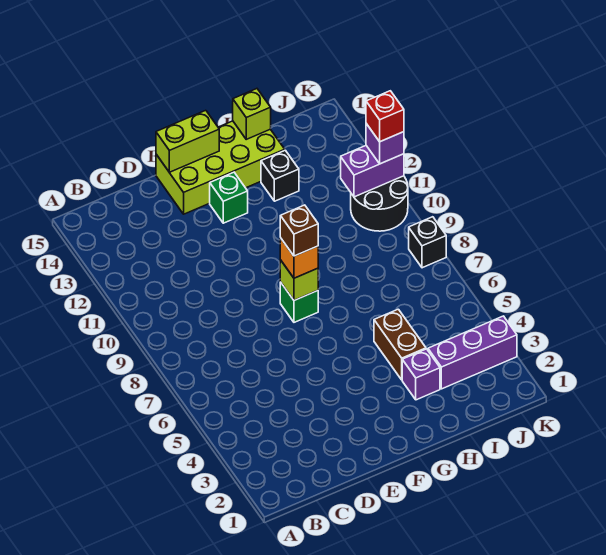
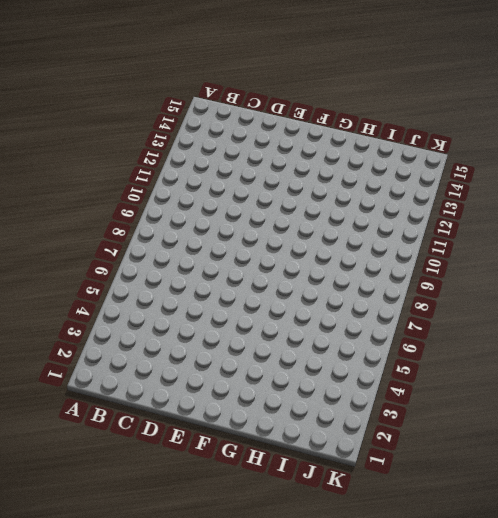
none -> lime 2x4 brick [156,121,285,214]
none -> green 1x1 brick [280,282,318,322]
none -> green 1x1 brick [210,172,248,223]

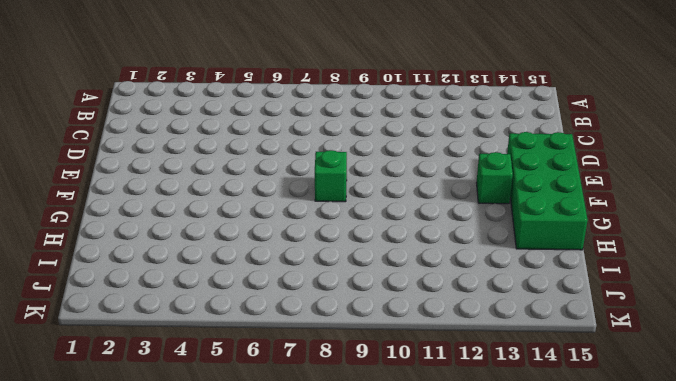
green 2x4 brick [507,132,588,250] -> lime 2x4 brick [156,121,285,214]
none -> purple 1x1 brick [402,349,440,400]
none -> brown 1x2 brick [374,309,426,380]
none -> black 1x1 brick [261,150,299,201]

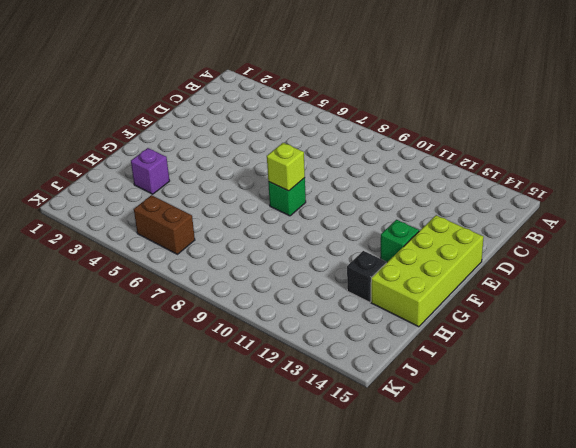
brown 1x2 brick [134,195,195,254] -> brown 1x2 brick moved to [374,309,426,380]
none -> purple 1x3 brick [428,316,517,389]
none -> black 2x2 round brick [351,176,408,231]
none -> black 1x1 brick [409,217,446,268]

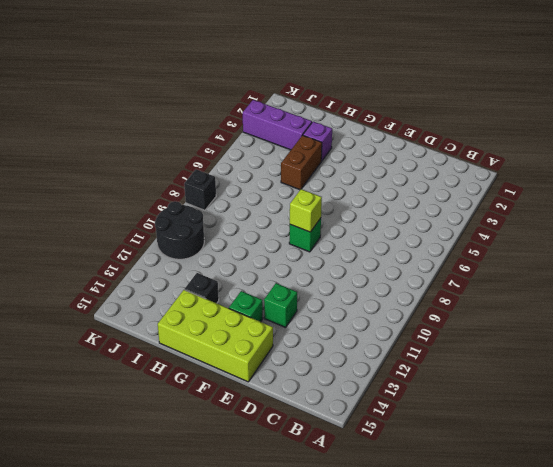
green 1x1 brick [264,283,297,328] -> none
none -> lime 1x2 brick [156,110,219,172]
none -> lime 1x1 brick [233,89,271,139]
none -> purple 1x2 brick [341,146,404,197]

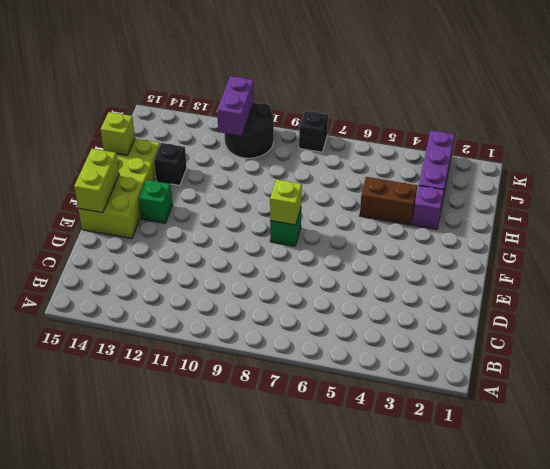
none -> orange 1x1 brick [280,238,318,278]
none -> purple 1x1 brick [366,124,404,164]
none -> brown 1x1 brick [280,205,318,256]

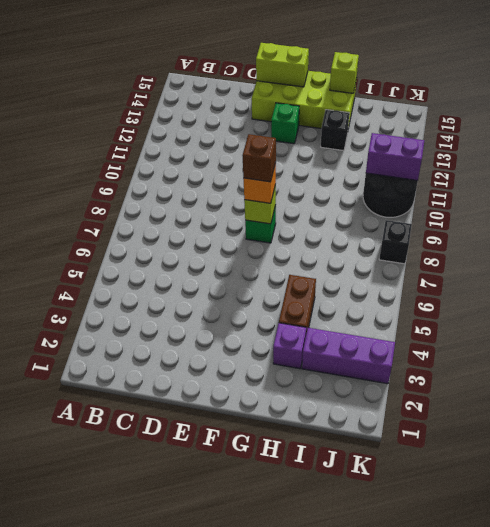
none -> purple 1x1 brick [366,124,404,164]
none -> red 1x1 brick [366,91,404,142]

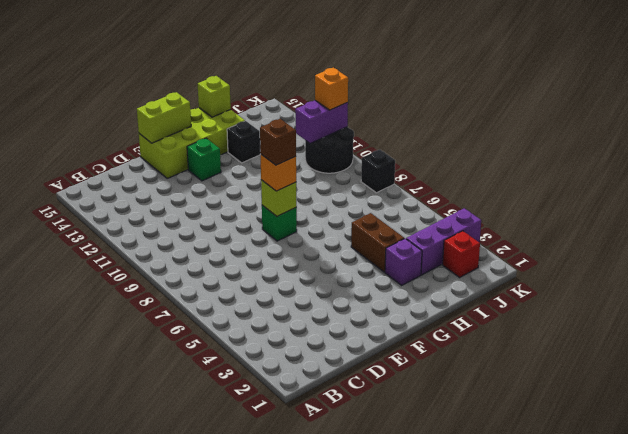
red 1x1 brick [443,231,480,277] -> red 1x1 brick moved to [366,91,404,142]
orange 1x1 brick [315,68,348,110] -> purple 1x1 brick [366,124,404,164]

